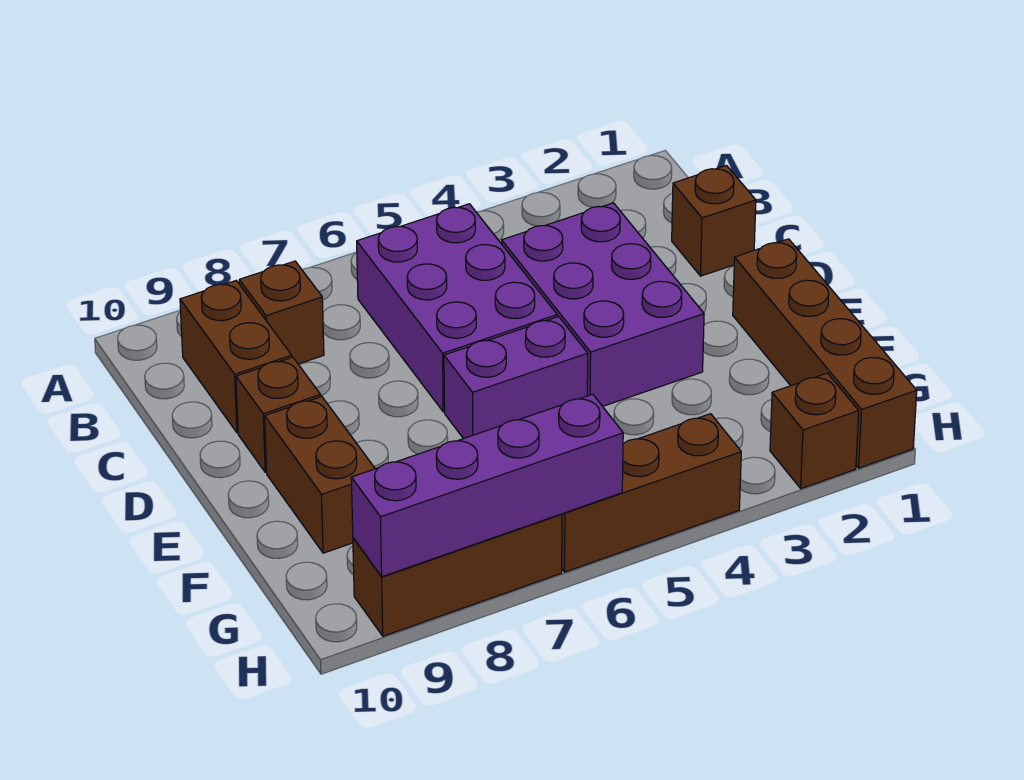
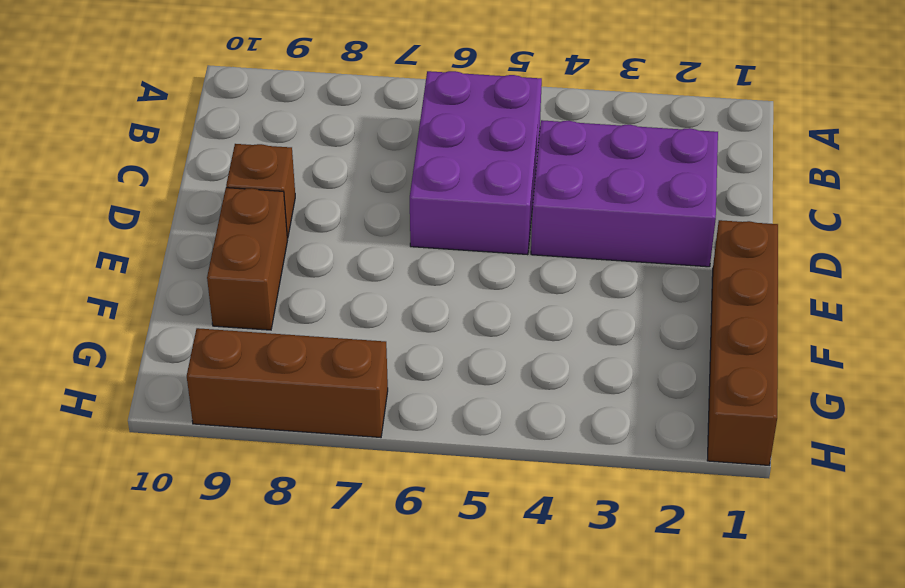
purple 2x3 brick [531,120,718,267] -> purple 2x3 brick turned to [502,203,704,406]
none -> brown 1x1 brick [239,261,324,364]
none -> brown 1x2 brick [180,281,292,433]
none -> brown 1x1 brick [672,165,756,276]

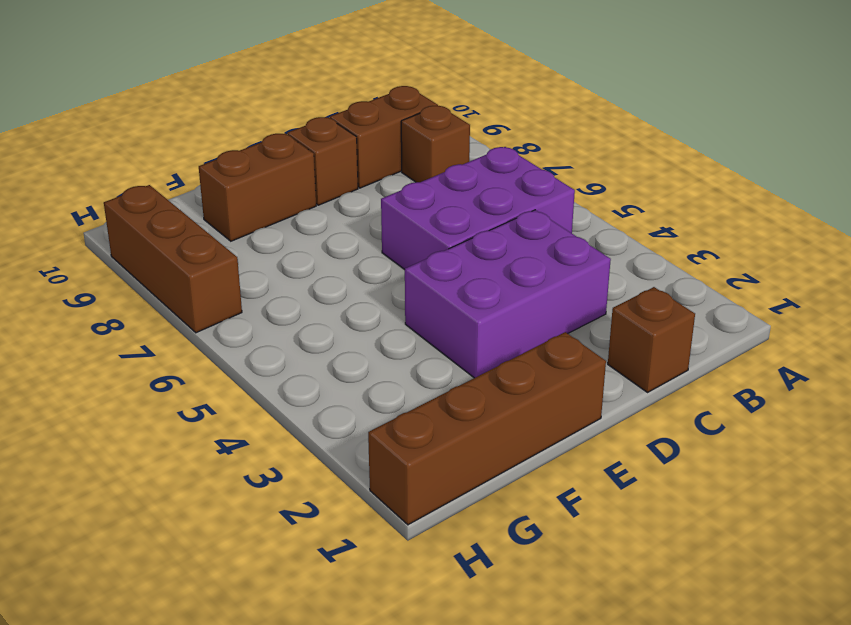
none -> purple 1x2 brick [444,317,588,439]
none -> brown 1x1 brick [770,373,859,488]
none -> brown 1x3 brick [562,414,741,572]

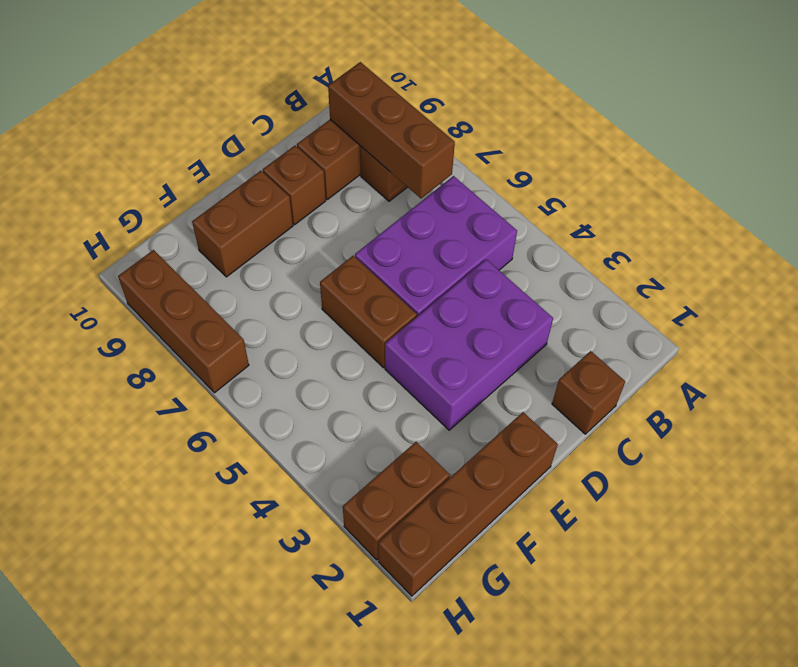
brown 1x3 brick [328,62,455,198] -> brown 1x3 brick moved to [562,414,741,572]
brown 1x2 brick [320,256,417,367] -> purple 1x2 brick [444,317,588,439]
brown 1x2 brick [343,442,450,560] -> brown 1x1 brick [770,373,859,488]
none -> purple 1x4 brick [351,394,623,577]

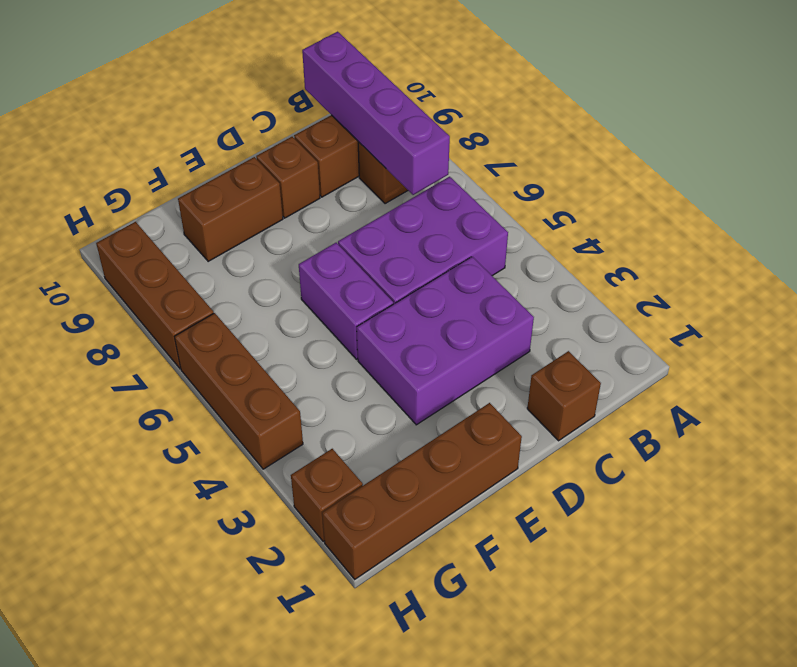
purple 1x4 brick [302,32,450,195] -> purple 1x4 brick moved to [351,394,623,577]

